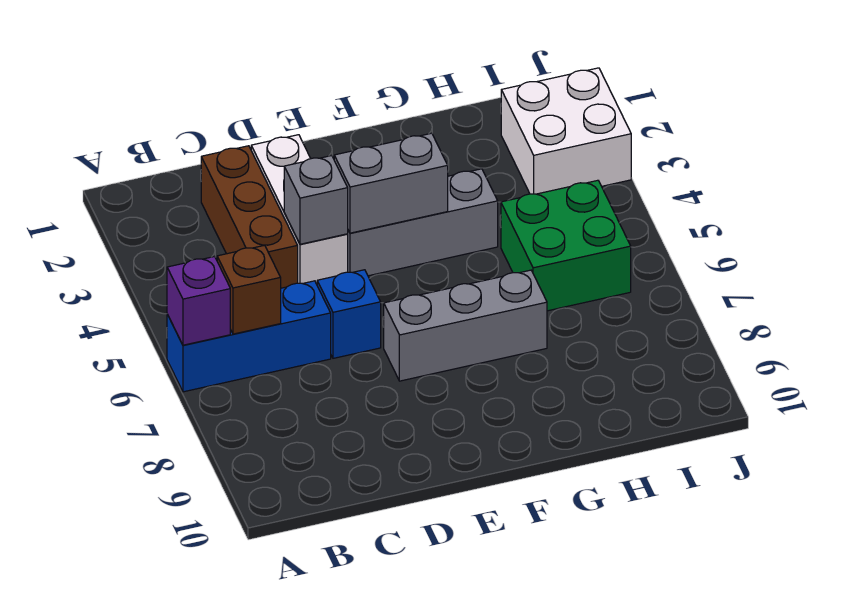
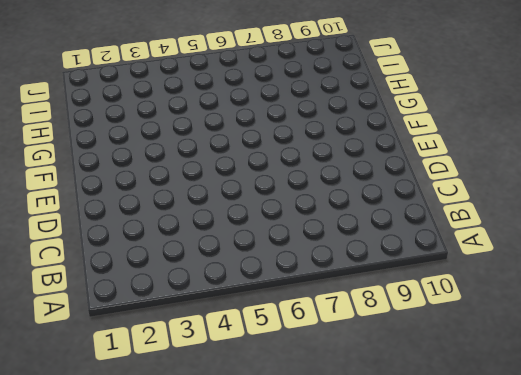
none -> blue 1x3 brick [167,281,331,392]
none -> brown 1x3 brick [201,146,298,288]
none -> white 1x3 brick [251,135,348,284]

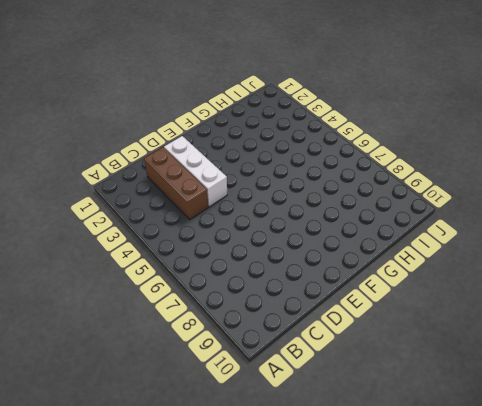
none -> blue 1x3 brick [167,281,331,392]
none -> blue 1x1 brick [317,270,381,358]
none -> grey 1x3 brick [348,169,498,276]

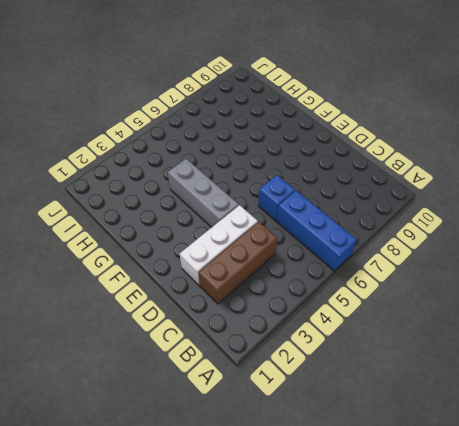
none -> grey 1x3 brick [384,270,547,381]
none -> green 2x2 brick [501,180,631,311]
none -> white 2x2 brick [501,68,631,194]

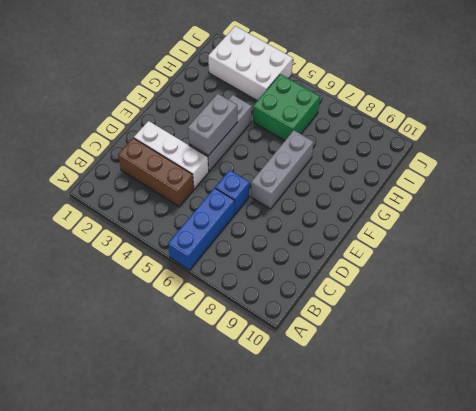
white 2x3 brick [208,26,293,101] -> white 2x2 brick [501,68,631,194]
none -> purple 1x1 brick [167,257,230,345]
none -> brown 1x1 brick [217,245,281,334]
none -> grey 1x1 brick [284,156,348,244]

